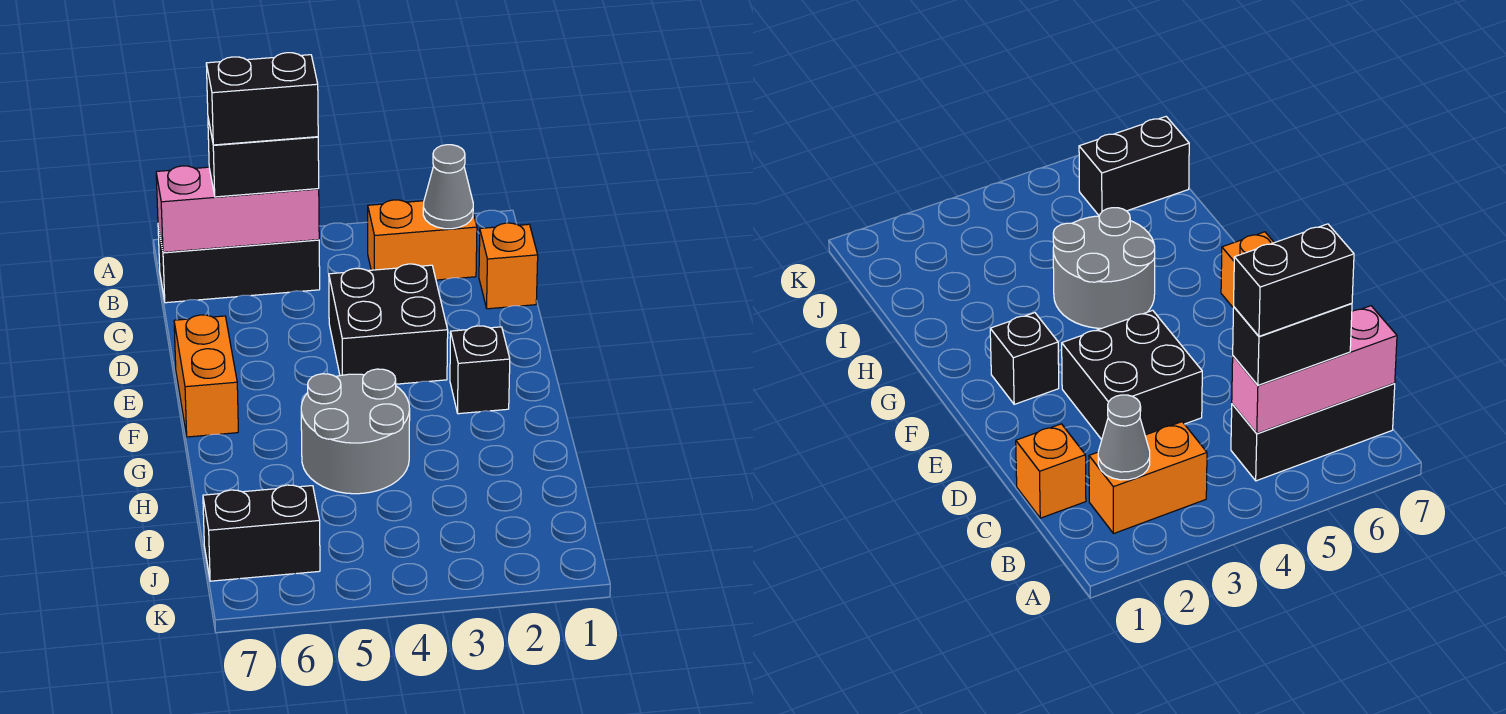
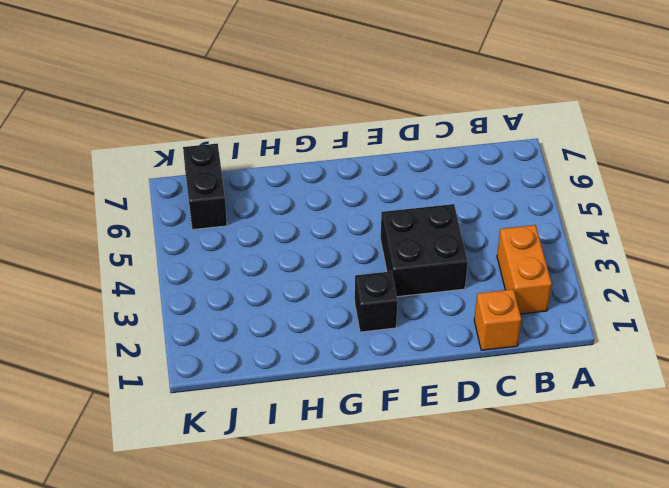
none -> black 1x3 brick [158,225,320,303]
none -> orange 1x2 brick [174,315,238,437]
none -> grey 2x2 round brick [301,369,410,494]

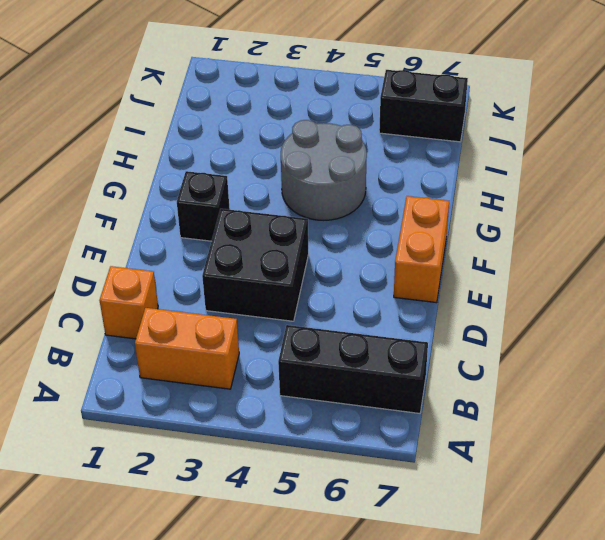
none -> grey 1x1 cone [423,145,473,229]
none -> pink 1x3 brick [156,166,319,252]
none -> black 1x2 brick [208,119,319,197]

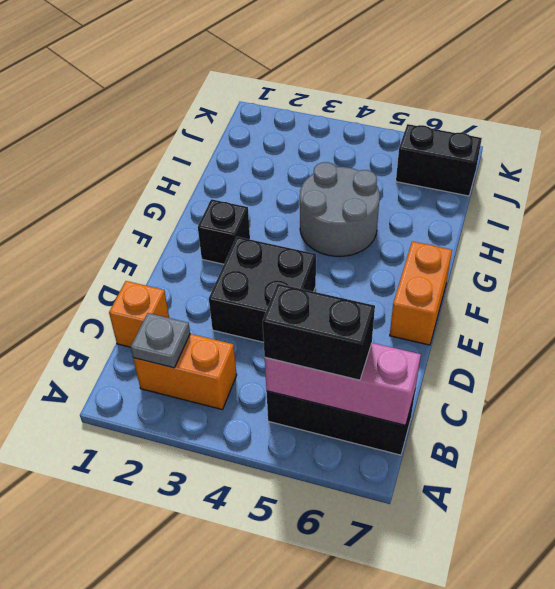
grey 1x1 plate [131,313,190,368] -> grey 1x1 cone [423,145,473,229]
none -> black 1x2 brick [206,53,318,145]

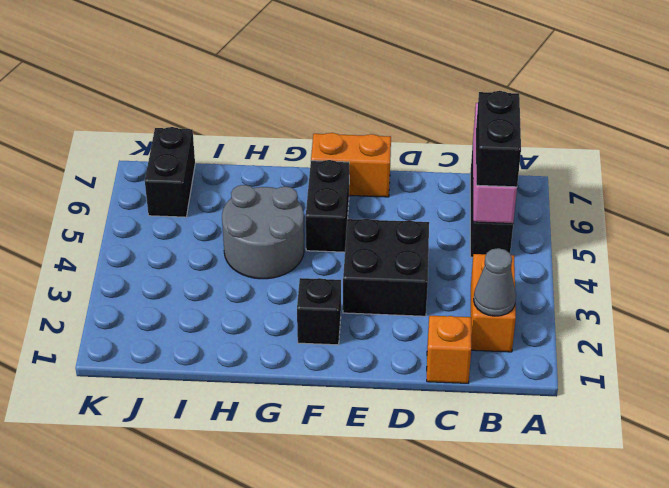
black 1x2 brick [306,160,349,252] -> black 1x2 brick moved to [206,53,318,145]

